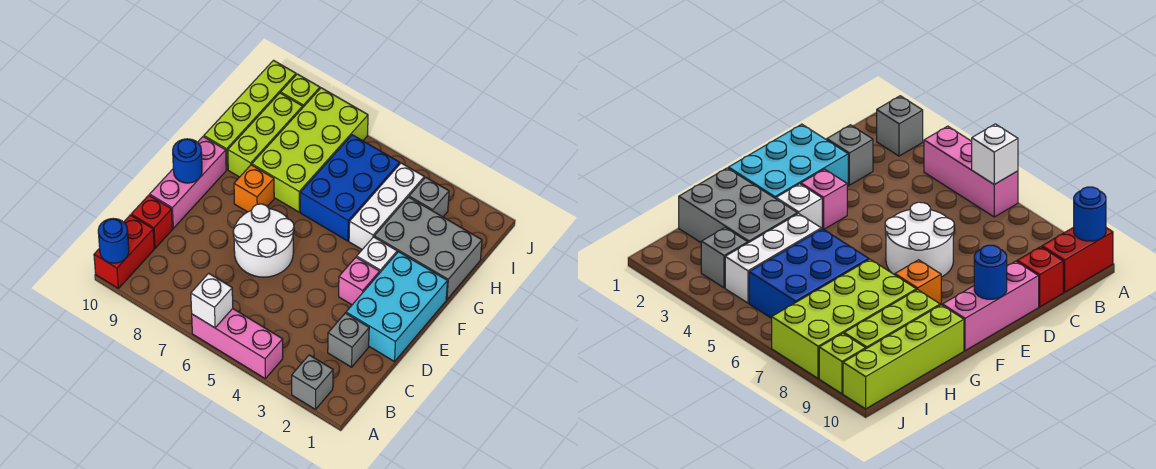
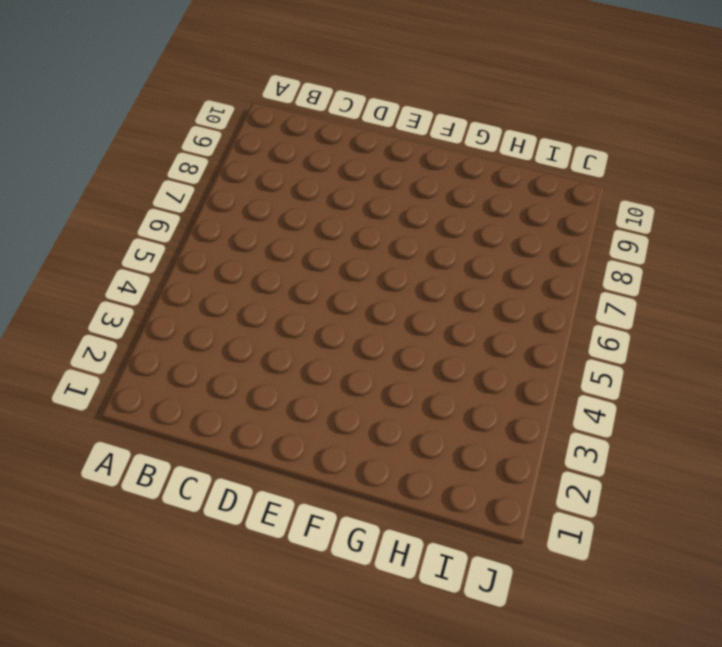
none -> grey 1x1 brick [292,355,333,409]
none -> pink 1x3 brick [192,309,283,378]
none -> red 1x2 brick [94,215,154,288]

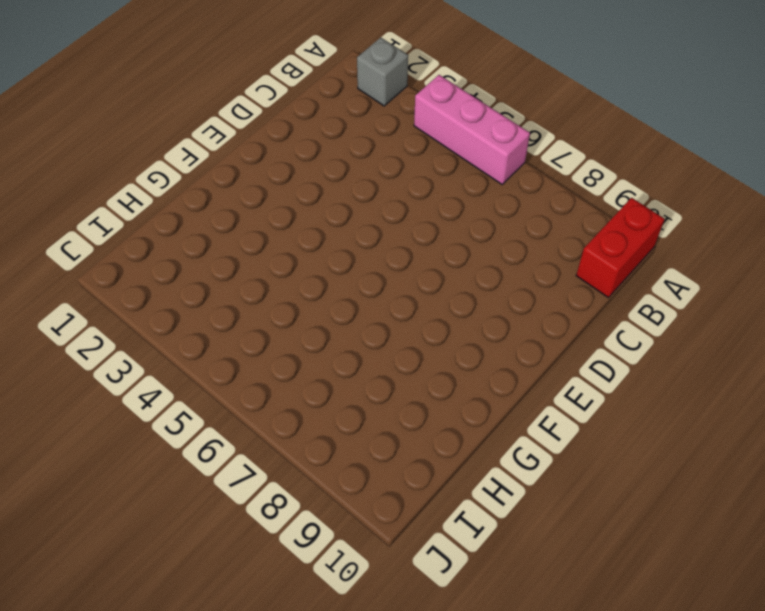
none -> grey 1x1 brick [328,313,369,367]
none -> red 1x1 brick [131,195,173,248]
none -> cyan 2x3 brick [346,252,447,362]

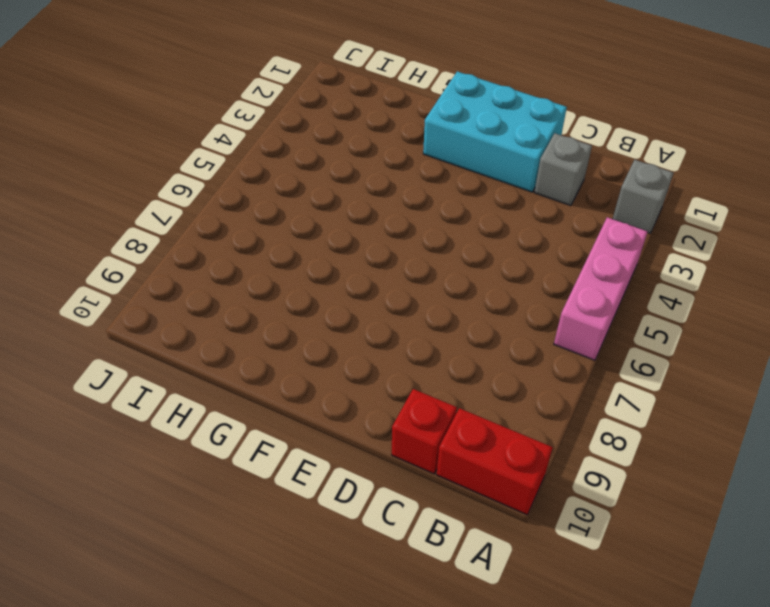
none -> white 2x2 round brick [233,204,294,277]
none -> pink 1x3 brick [150,137,226,228]
none -> pink 1x1 brick [339,257,380,305]

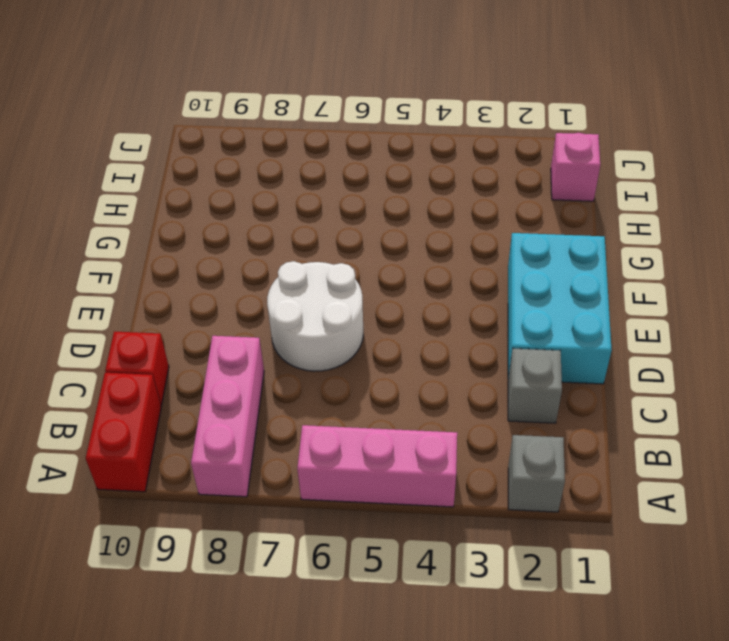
pink 1x3 brick [191,336,264,497] -> pink 1x3 brick moved to [150,137,226,228]
pink 1x1 brick [551,133,600,201] -> pink 1x1 brick moved to [339,257,380,305]
none -> white 1x1 brick [357,237,397,272]
none -> orange 1x1 brick [234,165,274,212]
none -> grey 2x3 brick [374,197,482,300]

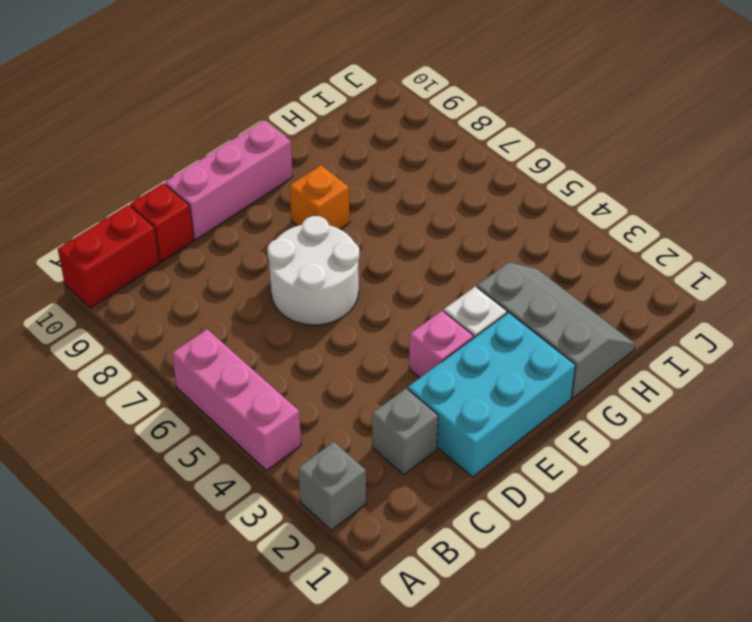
grey 2x3 slope [477,262,635,398] -> grey 2x3 brick [374,197,482,300]
none -> white 1x3 brick [349,163,424,249]
none -> blue 2x3 brick [300,135,400,241]
none -> lime 2x4 brick [252,88,368,212]

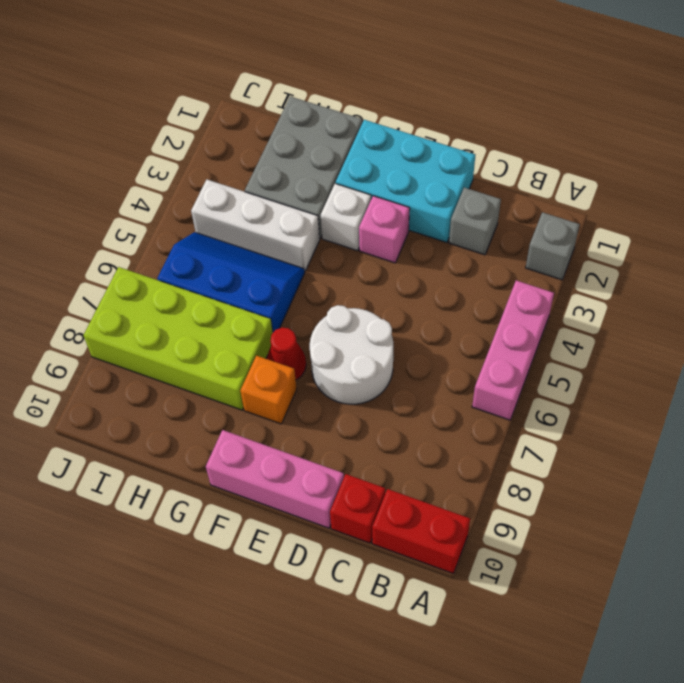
red 1x1 cone [267,328,306,380] -> none
blue 2x3 slope [157,232,305,332] -> blue 2x3 brick [300,135,400,241]
none -> lime 1x3 brick [228,93,303,177]
none -> lime 1x4 brick [204,60,296,169]
none -> grey 1x1 brick [409,177,449,217]

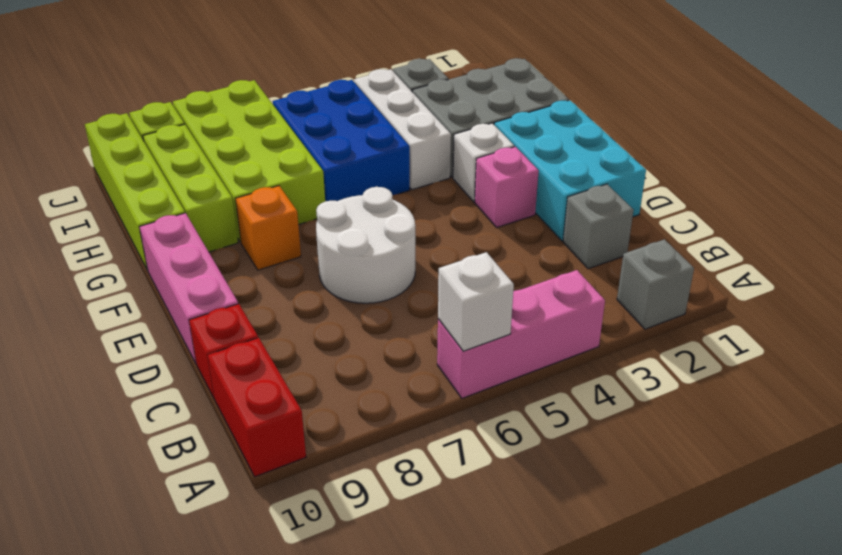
none -> blue 1x1 round brick [98,218,129,263]
none -> blue 1x1 round brick [173,139,202,183]

